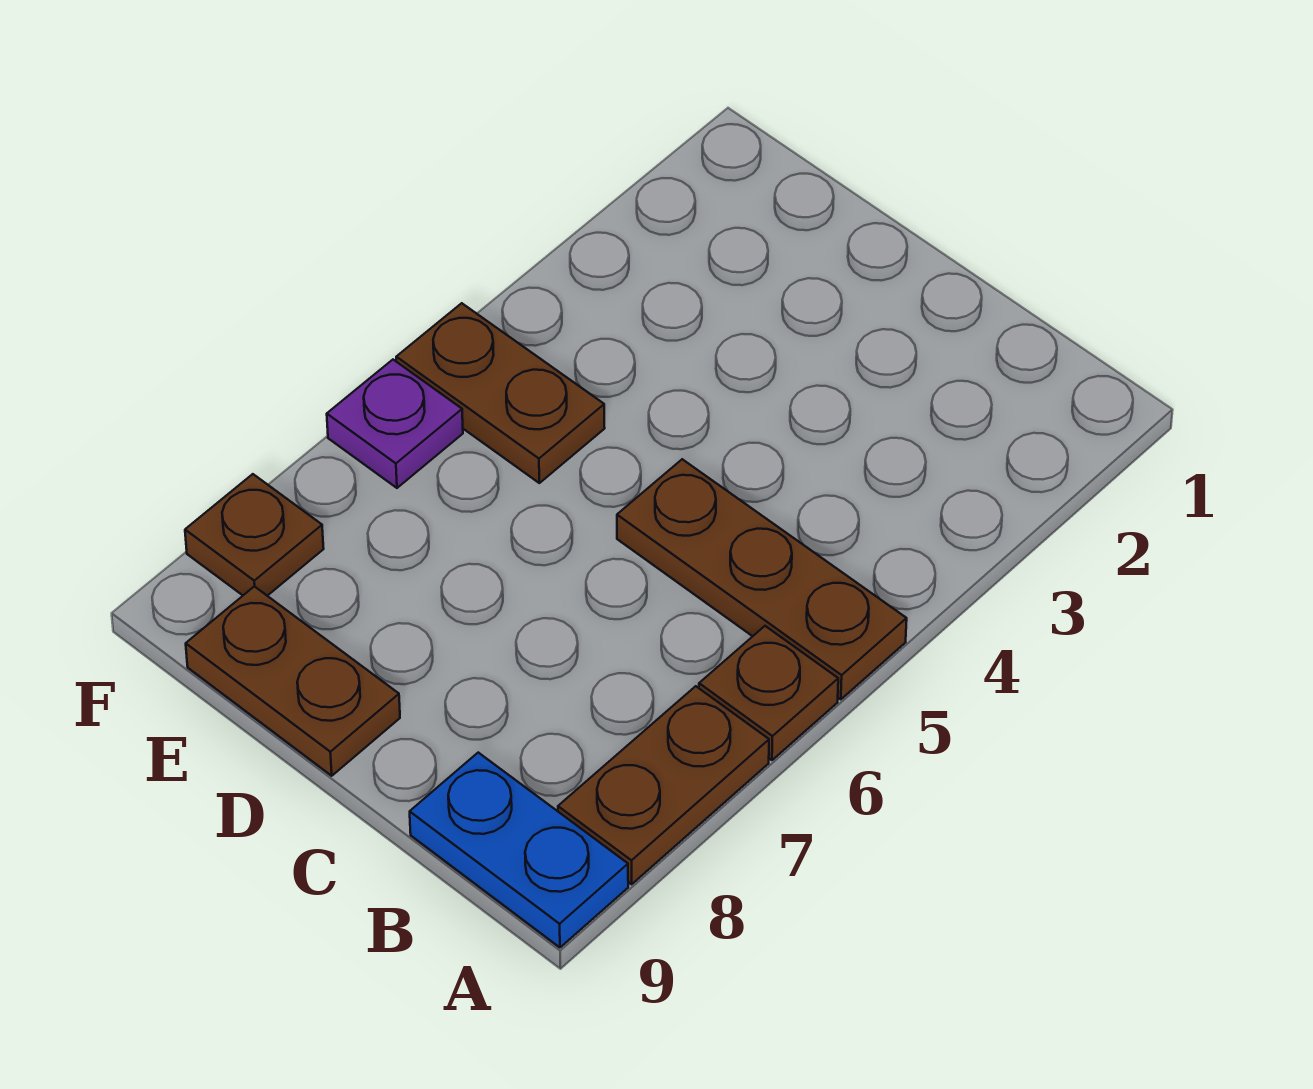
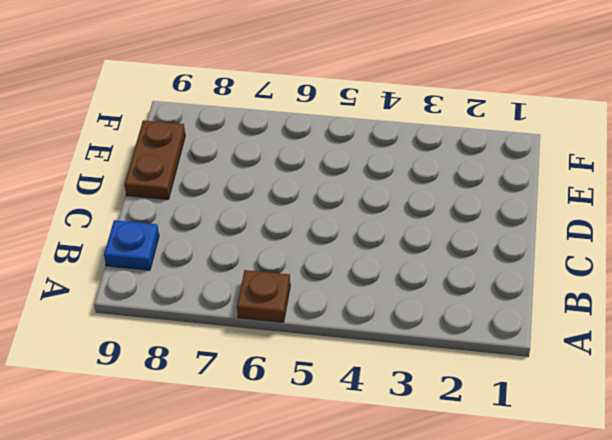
blue 1x1 plate [104,220,159,270] -> blue 1x2 plate [410,753,628,947]
none -> brown 1x3 plate [617,459,907,699]
none -> brown 1x2 plate [558,686,769,884]

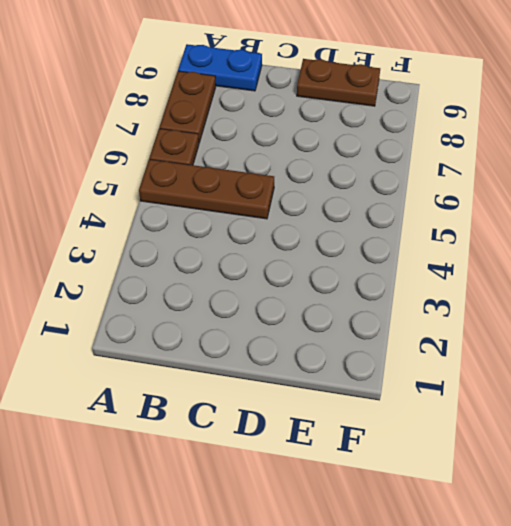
none -> brown 1x2 plate [396,303,605,483]
none -> purple 1x1 plate [327,360,463,488]

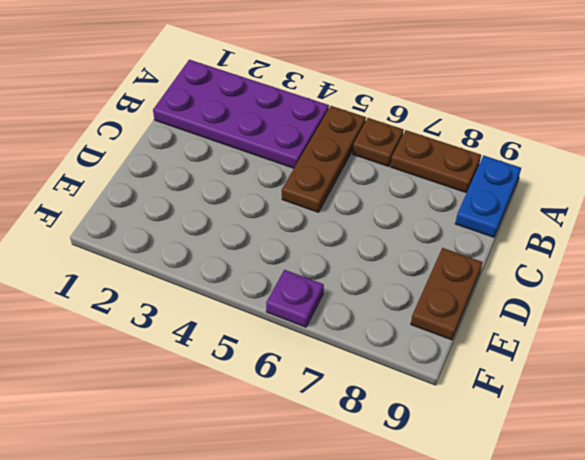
purple 2x4 plate [153,60,329,168] -> none
none -> brown 1x2 plate [396,303,605,483]
none -> brown 1x1 plate [185,474,324,596]

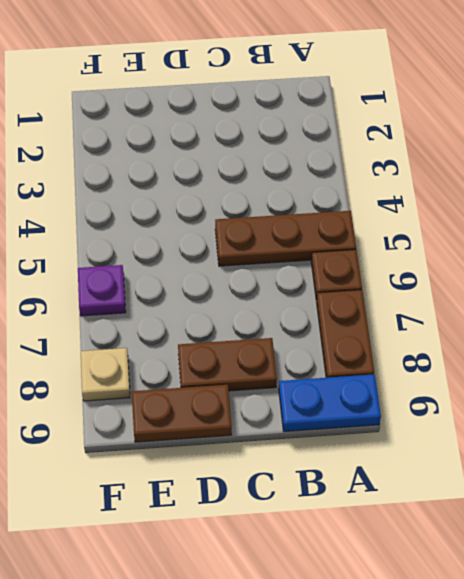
brown 1x2 plate [178,338,277,391] -> brown 1x2 plate moved to [396,303,605,483]
tan 1x1 plate [81,348,130,401] -> brown 1x1 plate [185,474,324,596]

